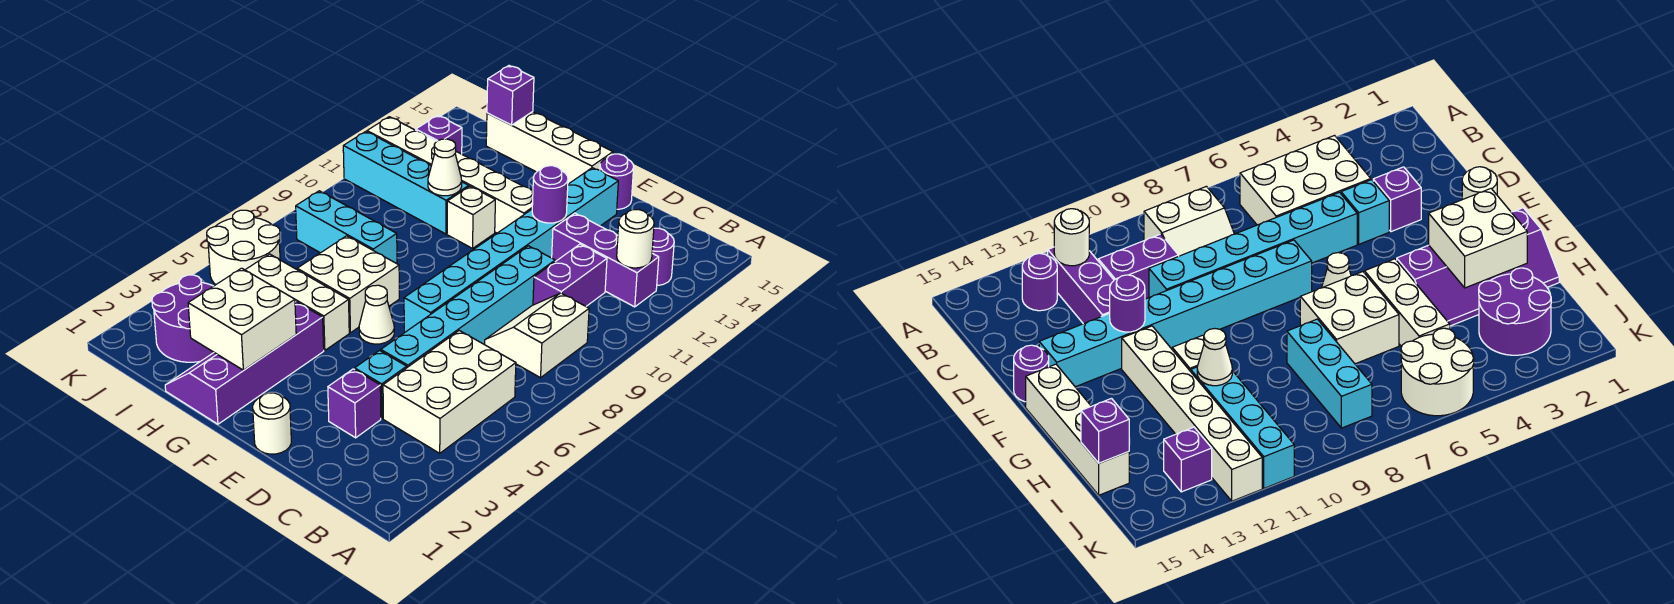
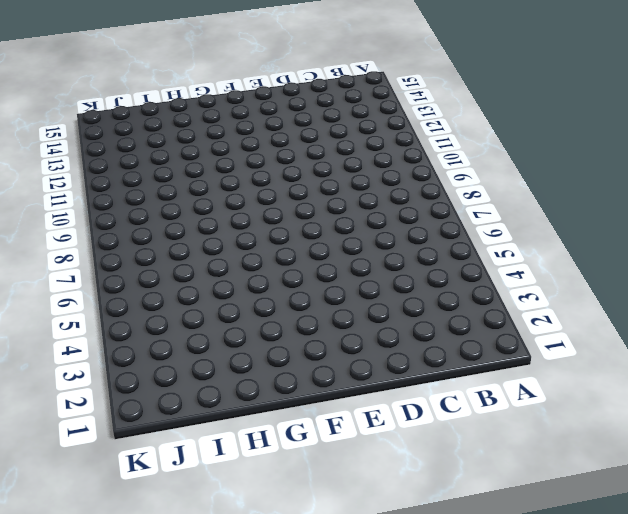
none -> white 2x3 brick [383,331,516,453]
none -> white 2x2 slope [484,293,589,378]
none -> purple 1x3 brick [552,213,659,307]

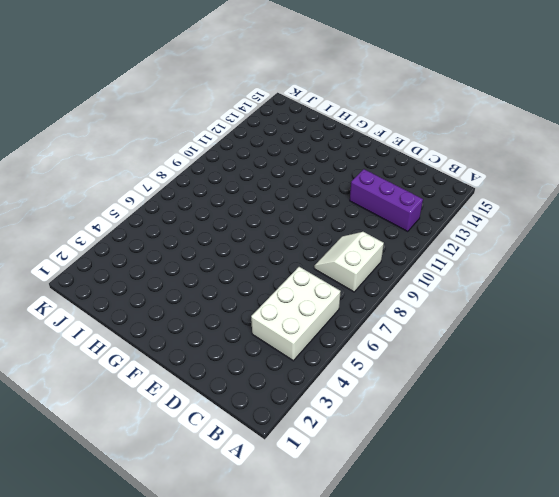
none -> purple 1x1 round brick [652,228,674,285]
none -> purple 1x2 brick [533,244,607,306]
none -> purple 1x1 brick [328,369,381,438]

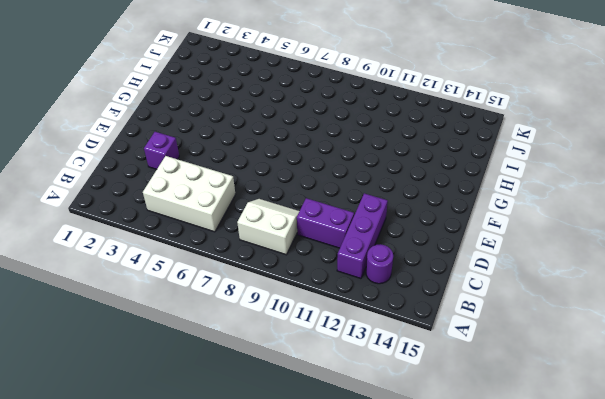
none -> cyan 1x1 brick [355,350,407,419]
none -> cyan 1x6 brick [381,246,555,367]
none -> white 1x1 round brick [253,393,291,454]

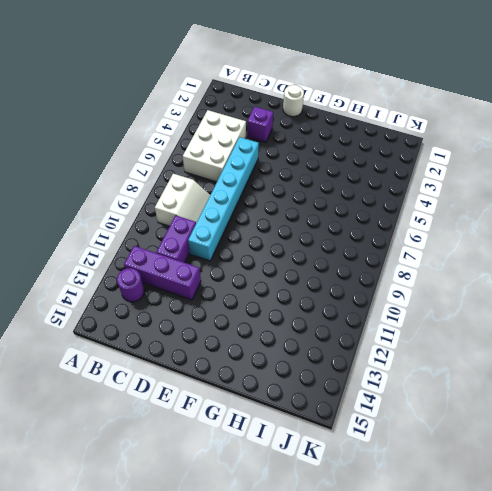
none -> cyan 1x1 brick [355,350,407,419]
none -> cyan 1x8 brick [404,168,618,332]
none -> purple 1x1 round brick [600,154,634,209]

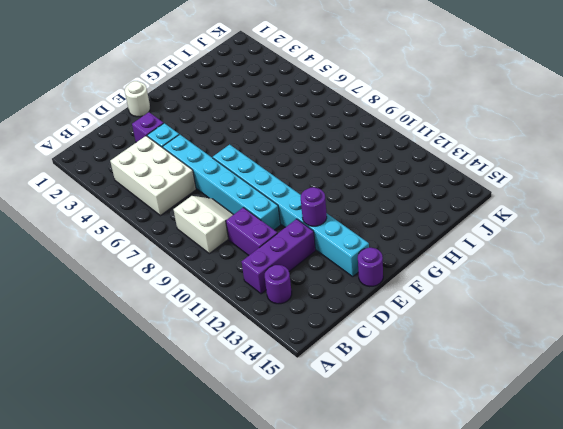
none -> white 1x1 cone [359,285,394,344]
none -> white 1x6 brick [367,117,533,233]
none -> white 1x4 brick [486,112,613,184]

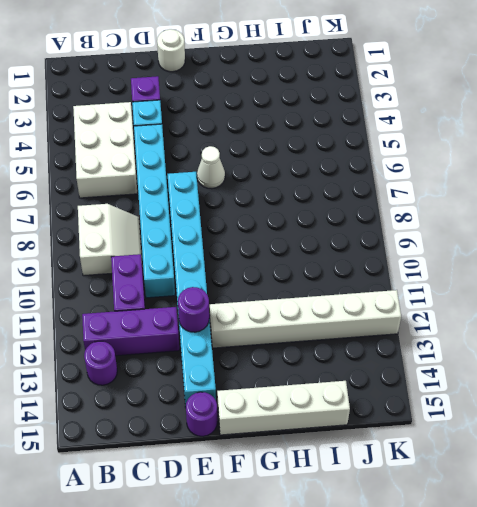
none -> purple 2x4 slope [165,302,324,424]
none -> white 1x3 brick [246,254,349,350]
none -> white 2x2 brick [297,236,399,333]

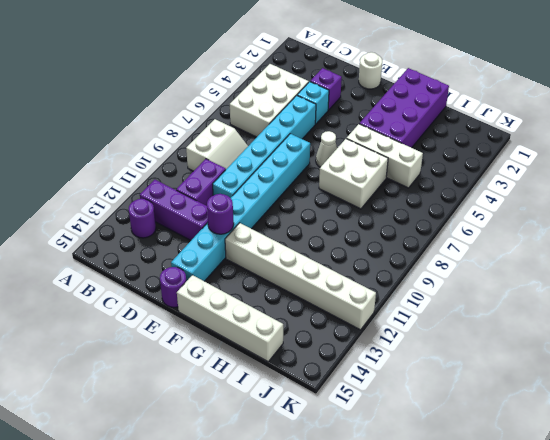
purple 2x4 brick [359,68,449,148] -> purple 2x4 slope [165,302,324,424]
none -> white 1x1 brick [447,186,495,248]
none -> cyan 1x3 brick [296,191,397,264]
none -> cyan 1x4 brick [343,132,469,234]

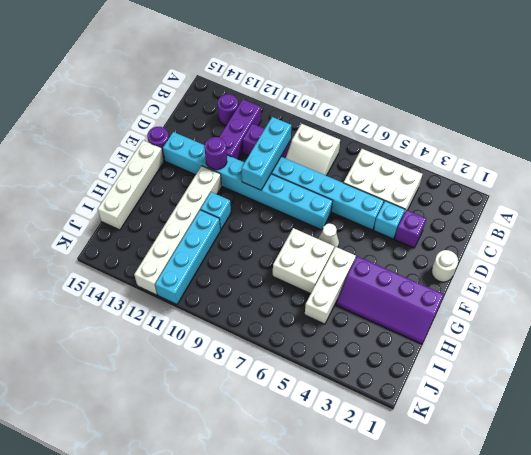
cyan 1x3 brick [241,117,291,190] -> cyan 1x3 brick moved to [296,191,397,264]
cyan 1x1 brick [201,192,231,230] -> white 1x1 brick [447,186,495,248]
none -> purple 2x2 round brick [152,275,214,362]
none -> white 2x2 round brick [207,210,280,285]
none -> purple 1x1 brick [416,115,462,154]

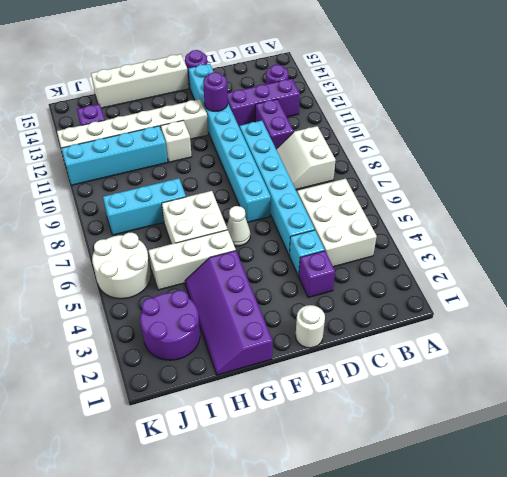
none -> white 1x1 round brick [617,209,654,268]
none -> white 2x2 brick [188,268,296,370]
none -> white 1x1 cone [428,139,462,196]

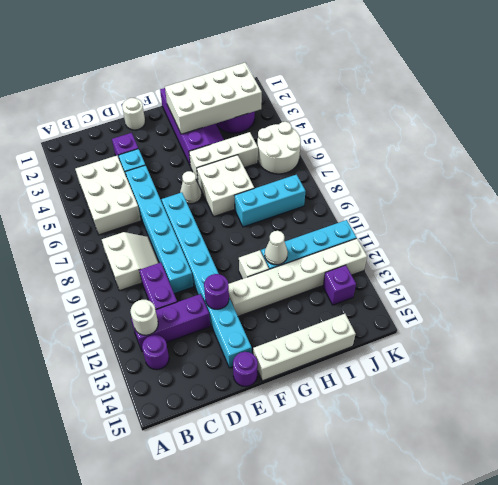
white 2x4 brick [165,63,262,134] -> white 2x2 brick [188,268,296,370]
none -> purple 1x1 brick [487,66,534,125]

